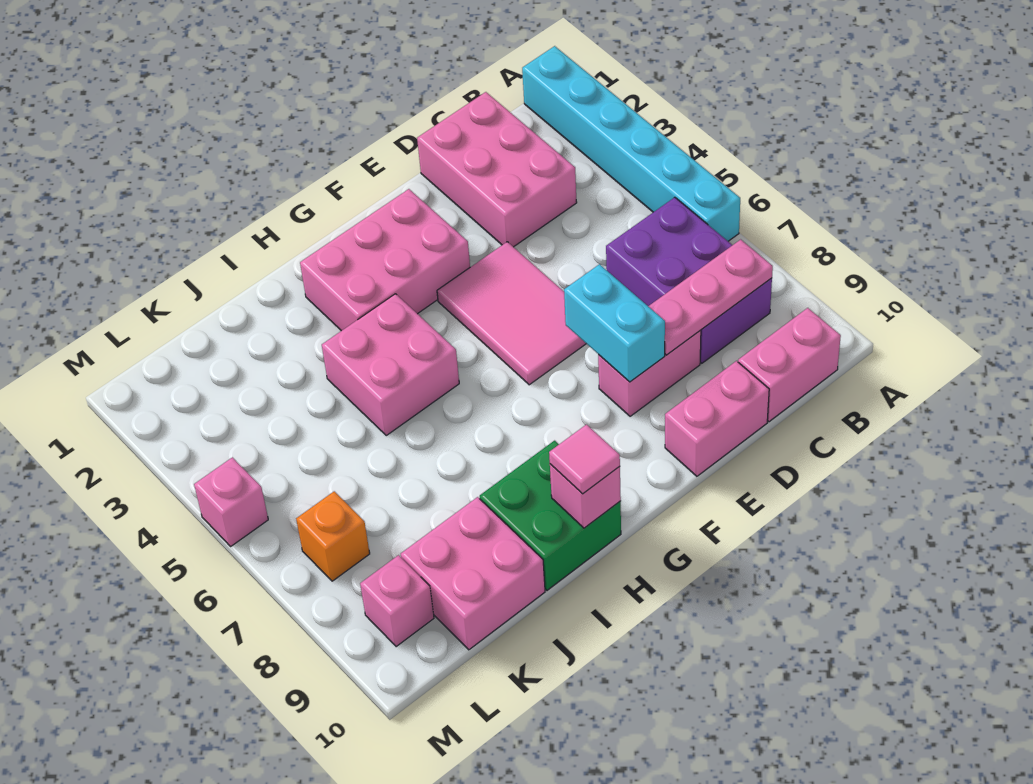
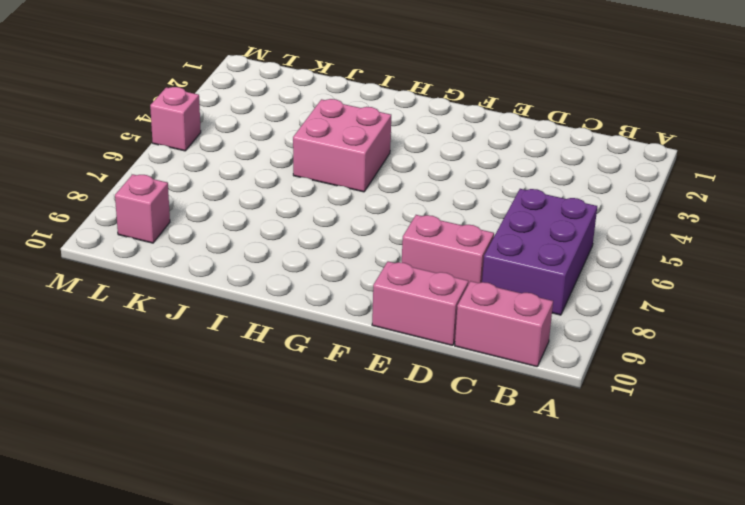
none -> cyan 1x6 brick [522,46,740,241]
none -> pink 2x3 brick [417,92,577,247]
none -> pink 2x3 tile [437,242,586,385]

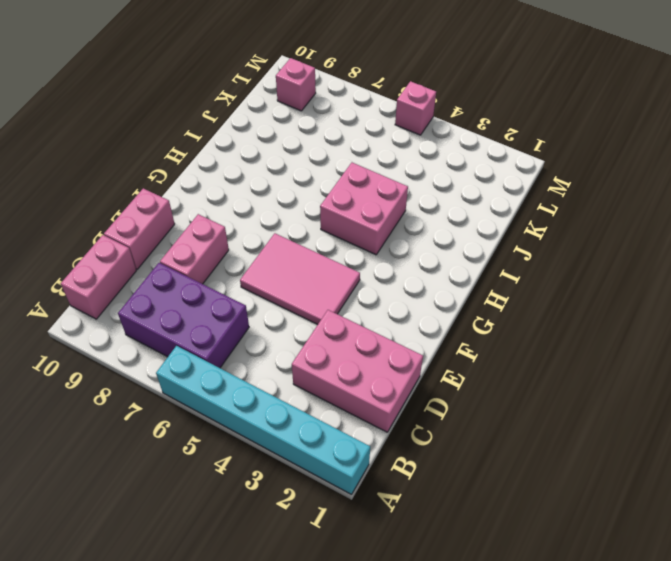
none -> pink 2x3 brick [300,189,470,331]
none -> green 2x2 brick [480,441,621,590]
none -> pink 2x2 brick [401,497,545,650]

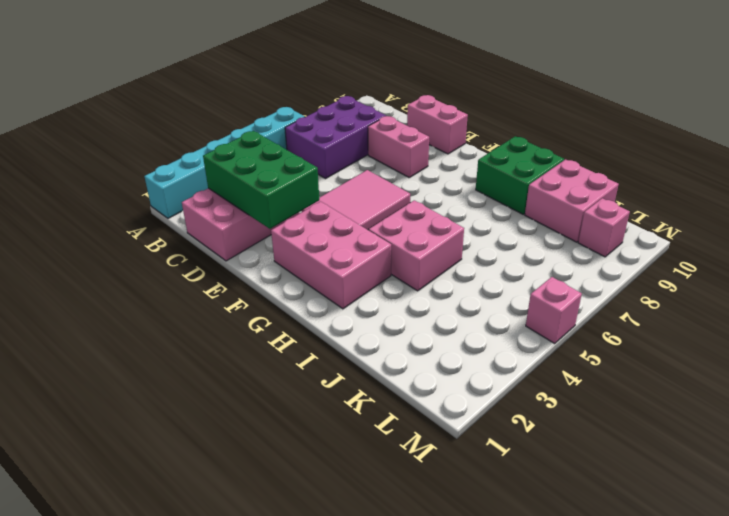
green 2x3 brick [203,131,319,229] -> none
none -> pink 1x2 brick [738,308,841,422]
none -> orange 1x1 brick [296,491,370,581]
none -> pink 1x3 plate [648,239,773,355]

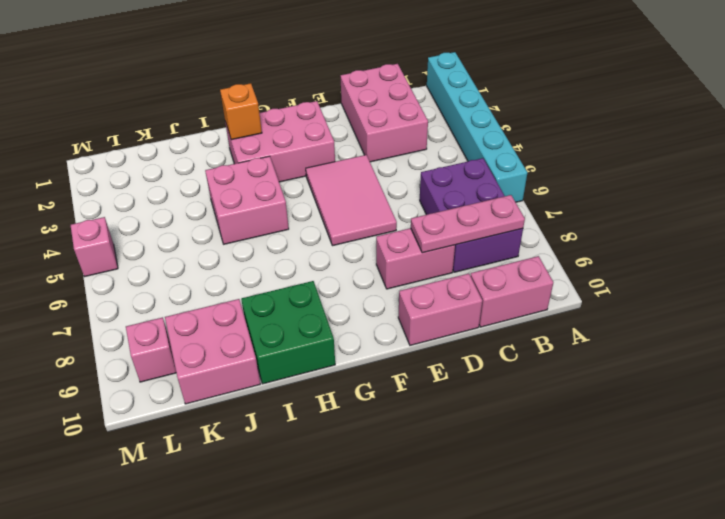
orange 1x1 brick [220,83,262,140] -> orange 1x1 brick moved to [296,491,370,581]
none -> cyan 1x2 brick [564,264,665,382]
none -> pink 1x1 brick [550,464,621,528]
none -> pink 1x1 tile [549,425,620,494]

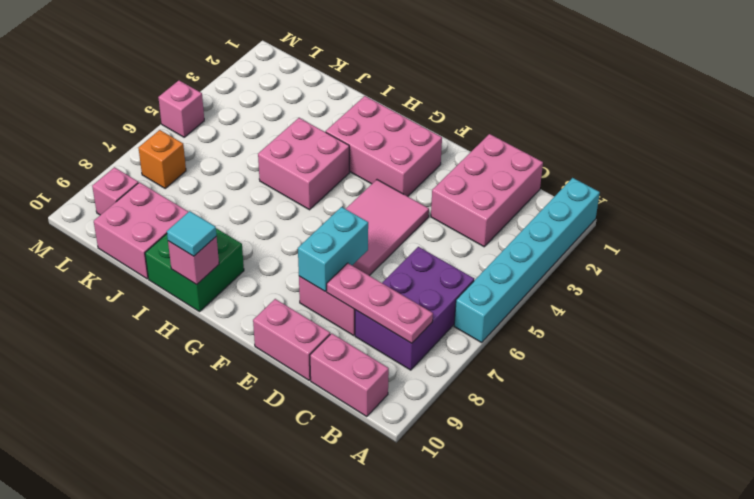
cyan 1x1 tile [167,211,217,256] -> pink 1x1 tile [549,425,620,494]

